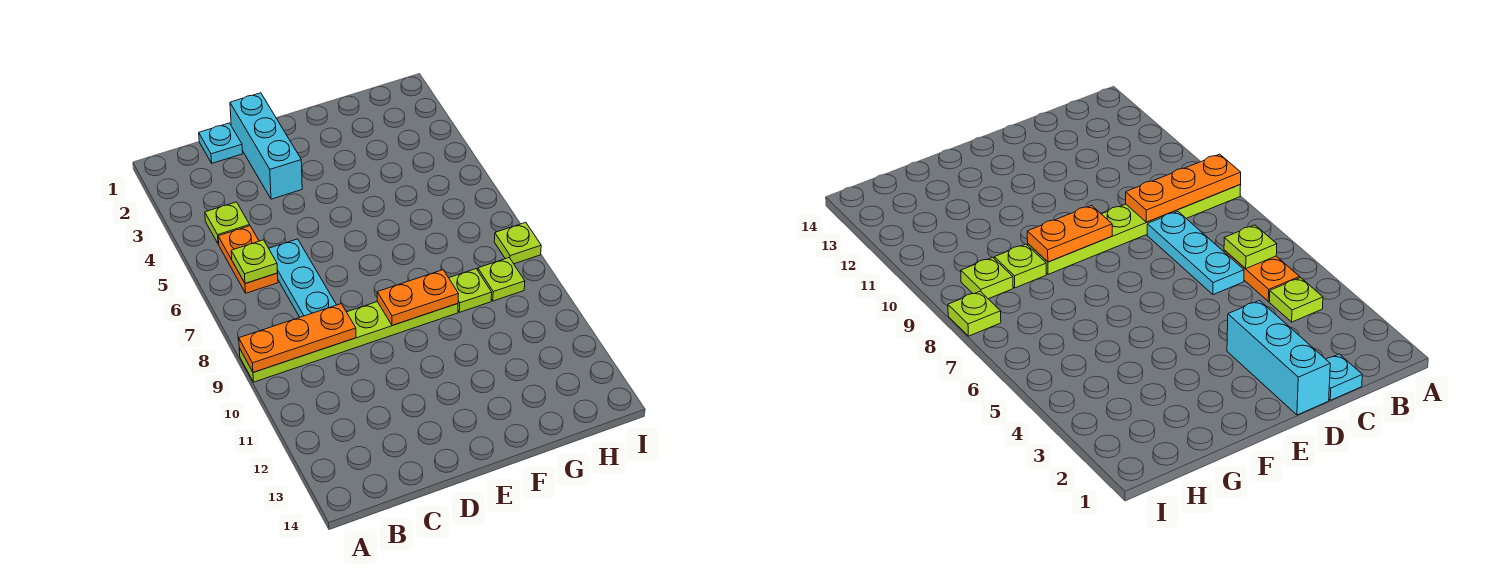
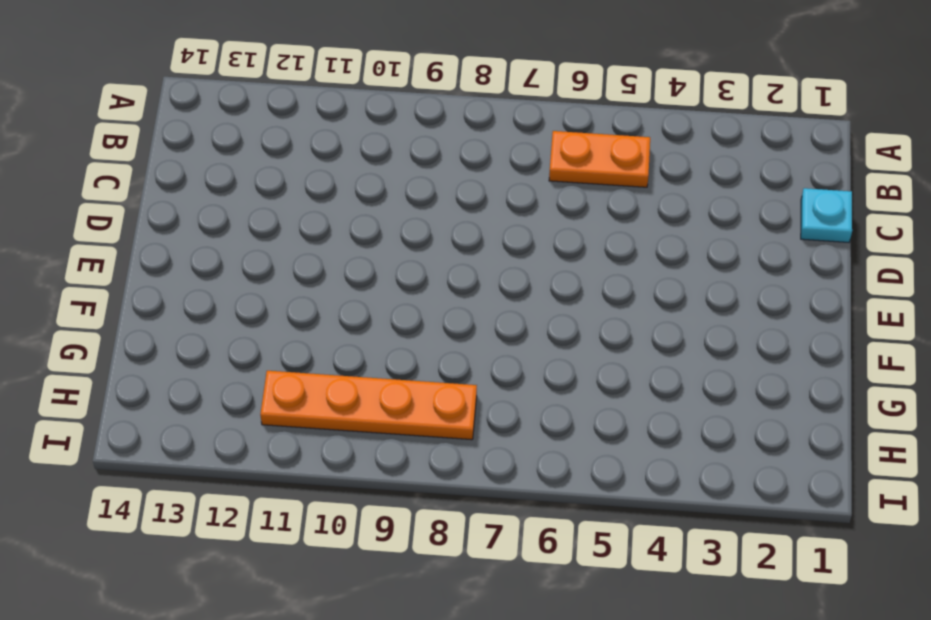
orange 1x4 plate [260,371,477,440] -> lime 1x1 plate [478,258,525,301]
none -> lime 1x6 plate [239,302,458,382]
none -> lime 1x1 plate [205,202,250,244]
none -> cyan 1x3 plate [269,239,336,317]

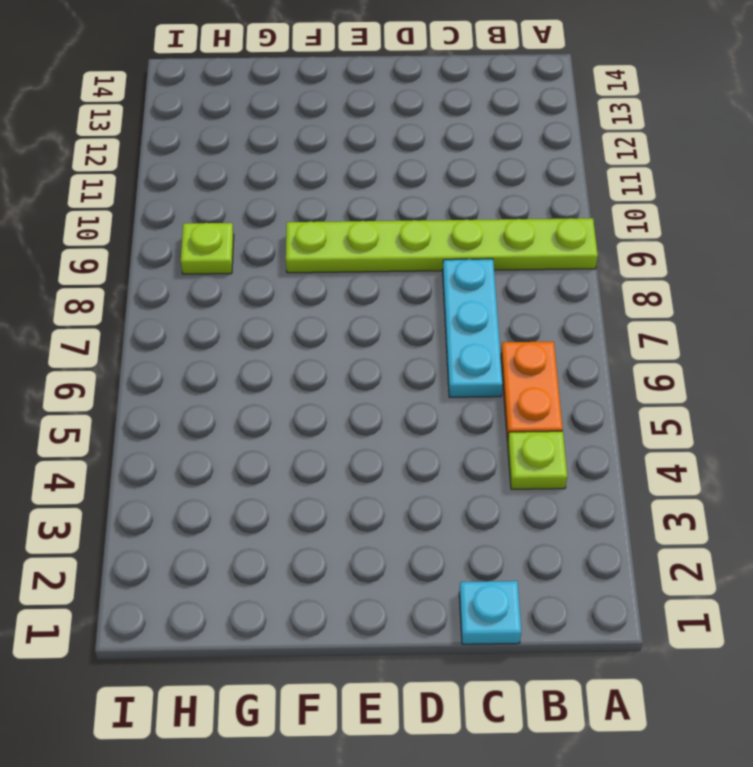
none -> cyan 1x3 brick [230,93,302,199]
none -> lime 1x1 plate [449,269,492,312]
none -> lime 1x1 plate [494,222,541,264]

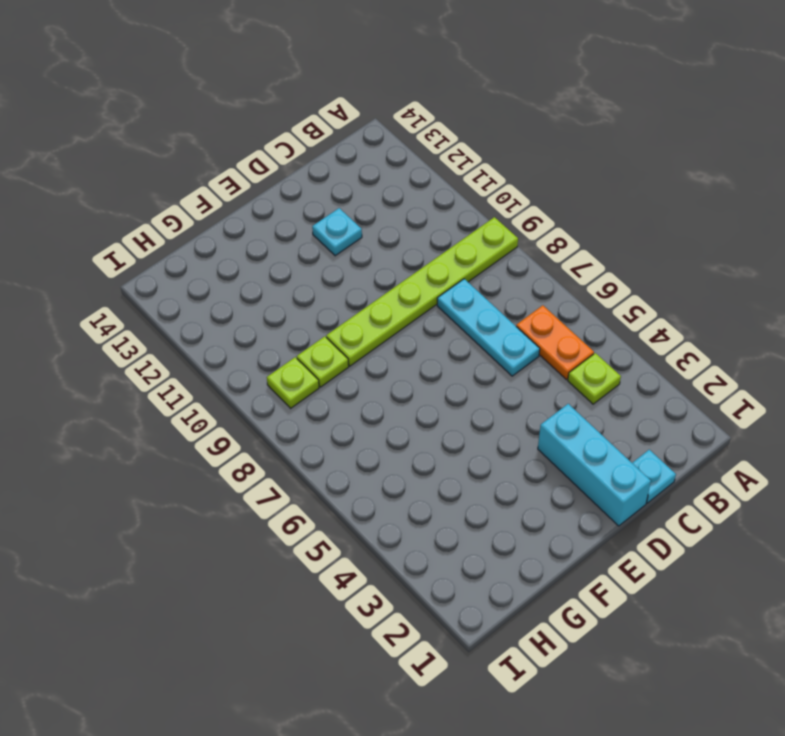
cyan 1x1 plate [312,208,362,256] -> none
none -> lime 1x1 plate [494,222,541,264]
none -> orange 1x3 plate [239,304,356,372]
none -> lime 1x1 plate [231,240,278,284]

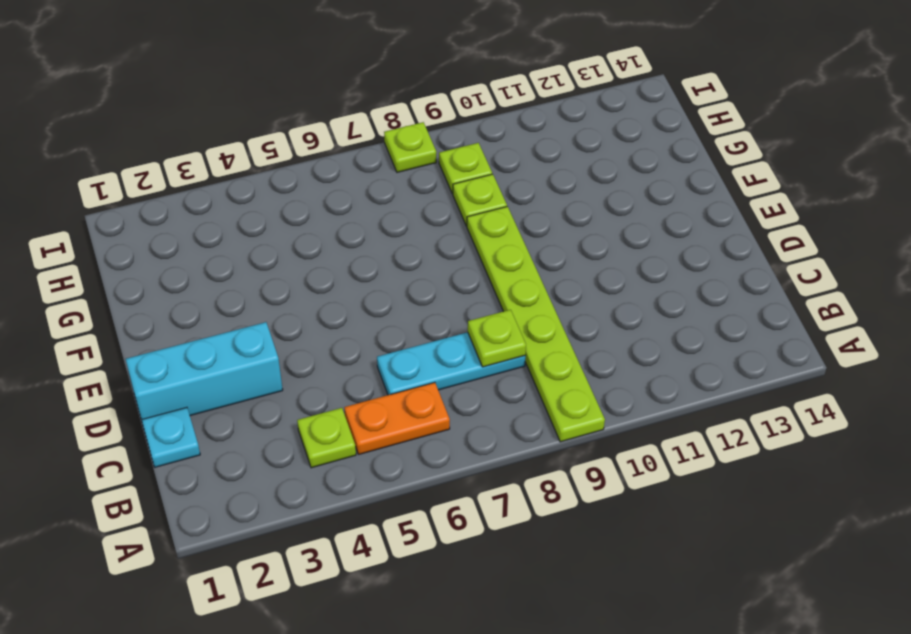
lime 1x1 plate [468,310,526,367] -> lime 1x1 plate moved to [231,240,278,284]
none -> orange 1x3 plate [239,304,356,372]
none -> orange 1x2 plate [377,270,458,326]

